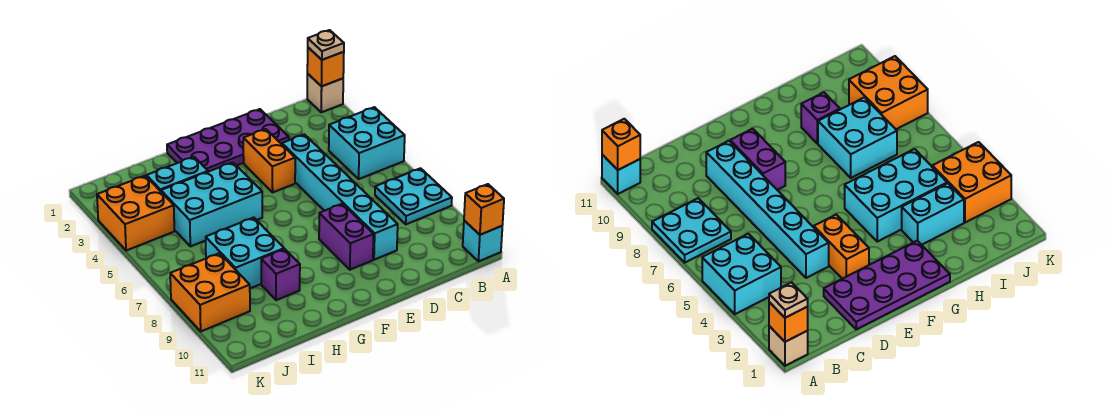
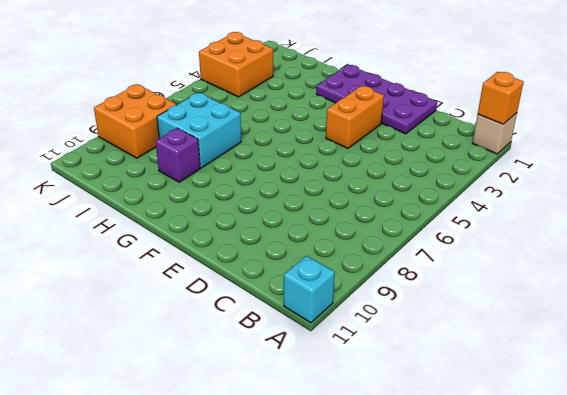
none -> cyan 2x2 brick [329,107,405,179]
none -> cyan 2x2 plate [375,168,452,224]
none -> cyan 1x6 brick [282,134,398,260]

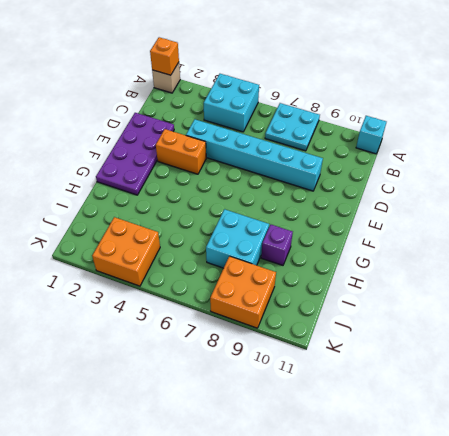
none -> purple 1x2 brick [319,204,374,270]
none -> cyan 2x3 brick [161,162,262,246]
none -> cyan 1x2 brick [147,157,208,191]

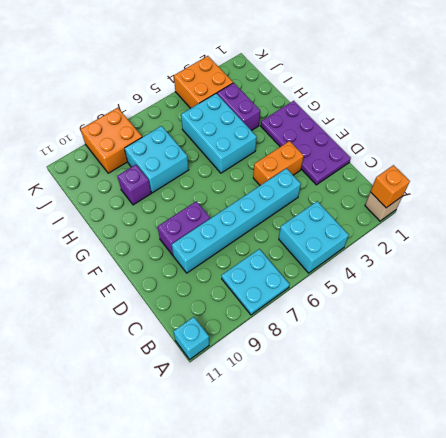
purple 1x2 brick [217,83,260,131] -> cyan 1x2 brick [147,157,208,191]
none -> orange 1x1 brick [464,184,504,235]
none -> tan 1x1 plate [308,30,344,60]

